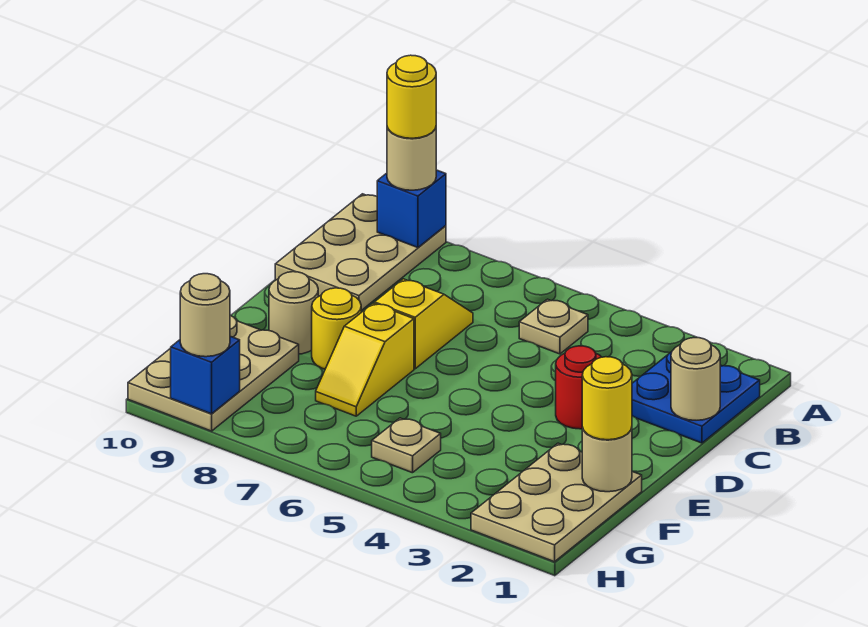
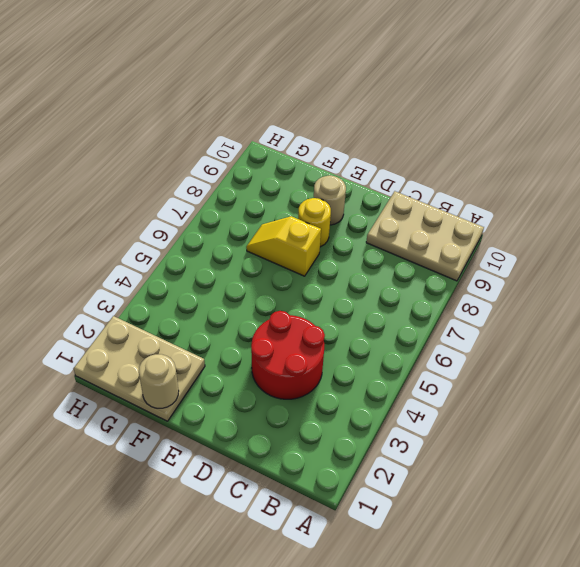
red 2x2 round brick [251,311,325,399] -> red 1x1 round brick [556,346,601,429]
none -> blue 2x2 plate [632,352,760,443]
none -> tan 1x1 plate [519,299,588,354]
none -> yellow 1x2 slope [374,279,473,369]

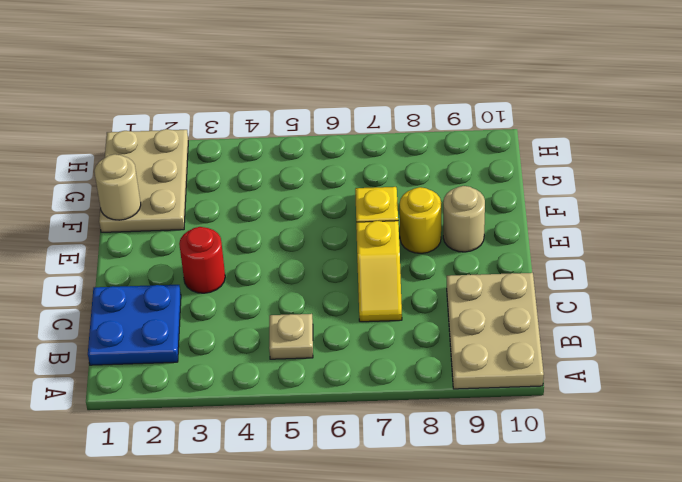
none -> tan 2x3 plate [128,315,299,431]
none -> tan 1x1 plate [372,418,441,473]
none -> blue 1x1 brick [377,170,446,248]

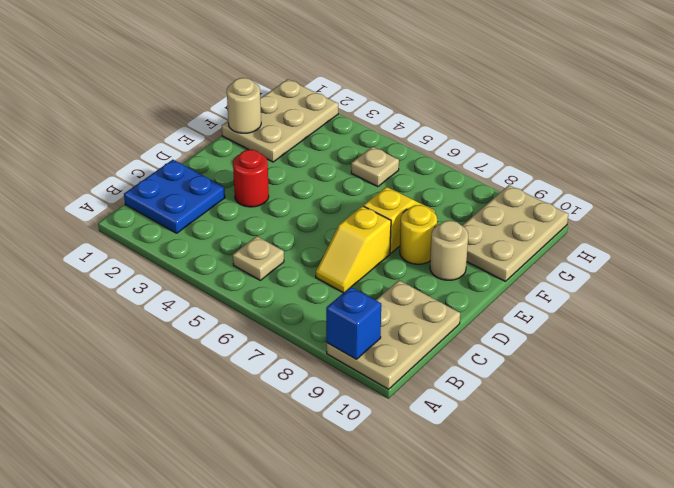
none -> tan 1x1 round brick [671,338,720,420]
none -> blue 1x1 brick [171,336,240,414]
none -> tan 1x1 round brick [387,127,436,190]

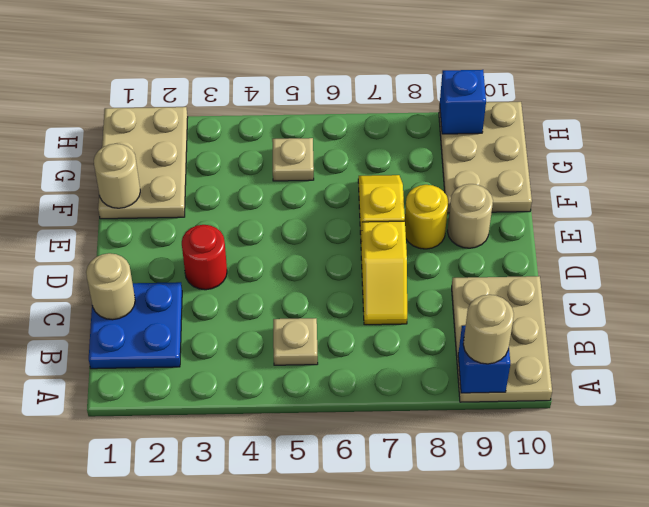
none -> yellow 1x1 round brick [582,357,632,440]
none -> tan 1x1 round brick [180,274,230,357]
none -> yellow 1x1 round brick [387,55,436,138]

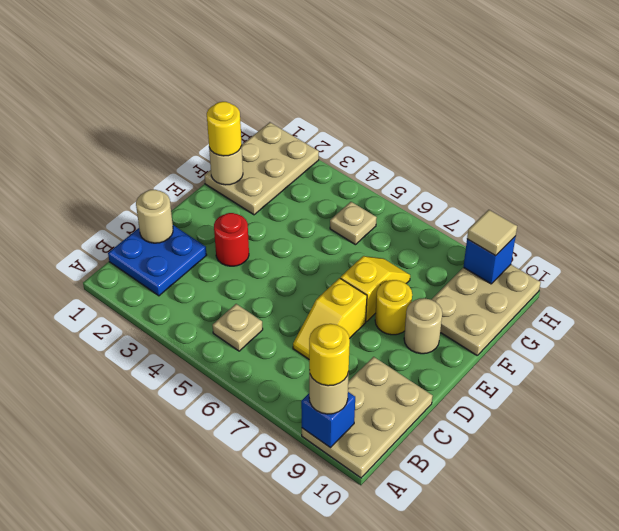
tan 1x1 tile [467,210,517,256] -> tan 1x1 round brick [180,274,230,357]

